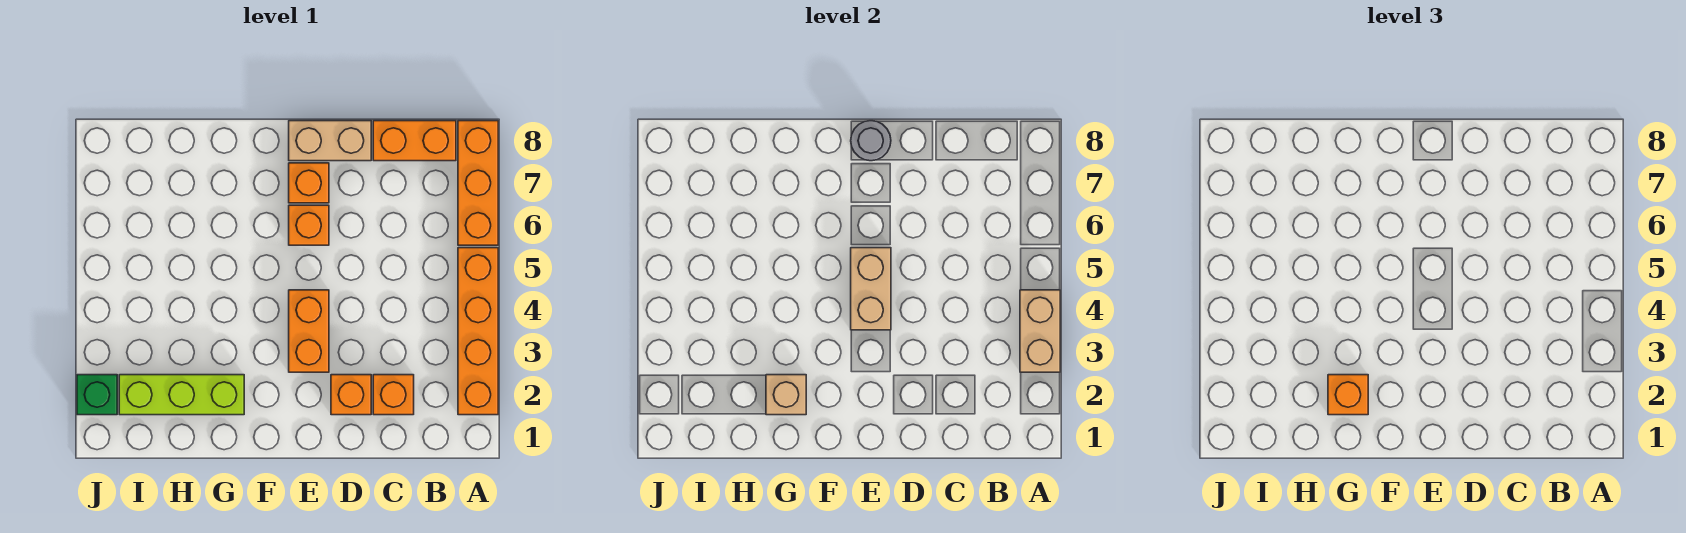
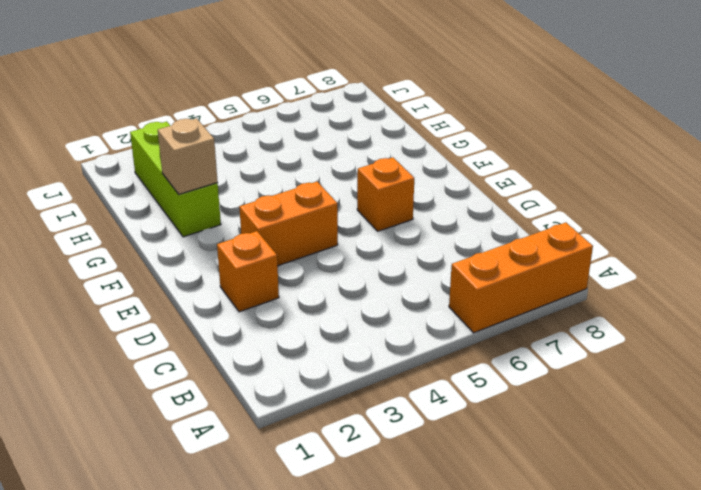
none -> orange 1x4 brick [458,248,498,415]
none -> orange 1x2 brick [373,121,456,161]
none -> orange 1x1 brick [373,375,414,415]

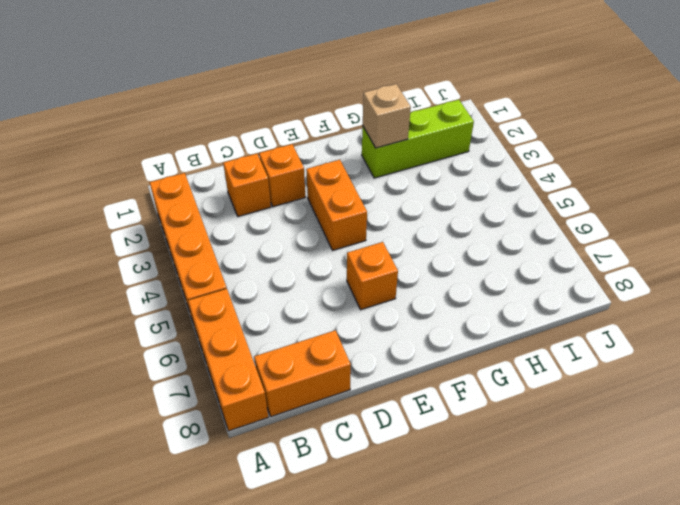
none -> tan 1x2 brick [289,121,371,161]
none -> orange 1x1 brick [289,163,329,203]
none -> green 1x1 brick [77,375,117,415]

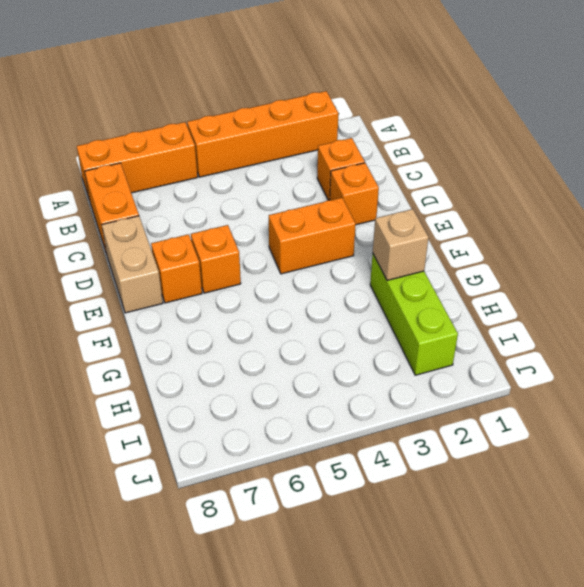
none -> green 1x1 brick [77,375,117,415]
none -> tan 1x2 brick [1020,290,1060,372]
none -> tan 1x2 brick [851,248,891,330]

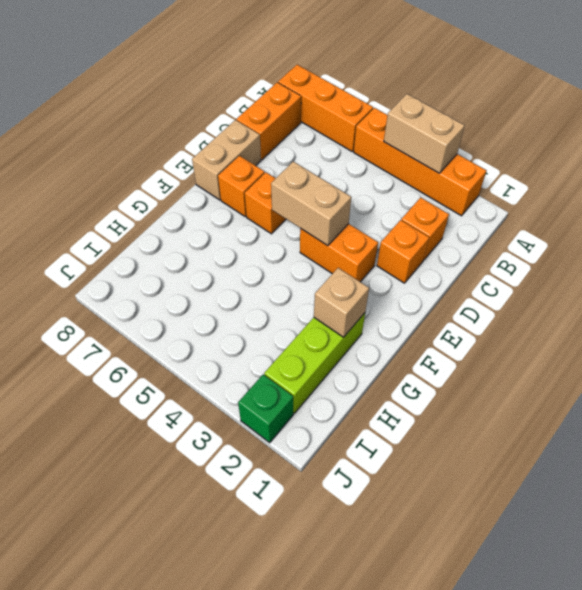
none -> grey 1x1 round brick [851,121,891,161]
none -> orange 1x1 brick [1328,375,1368,415]

